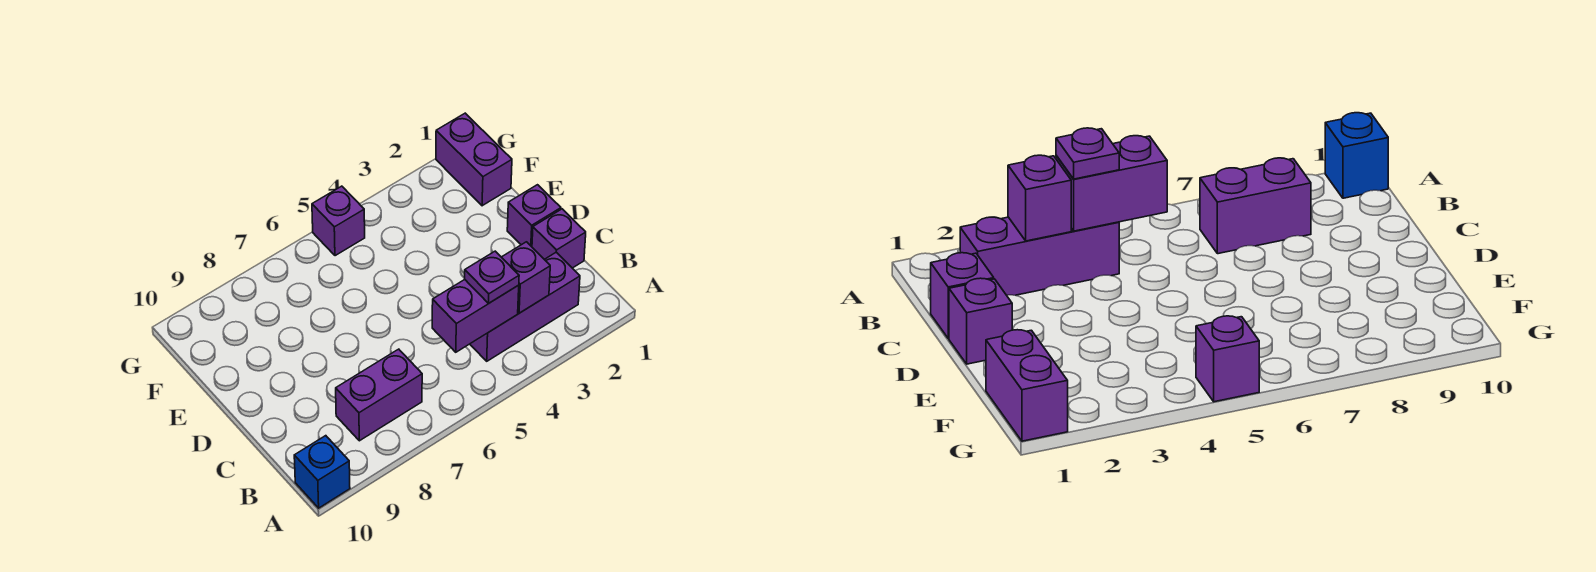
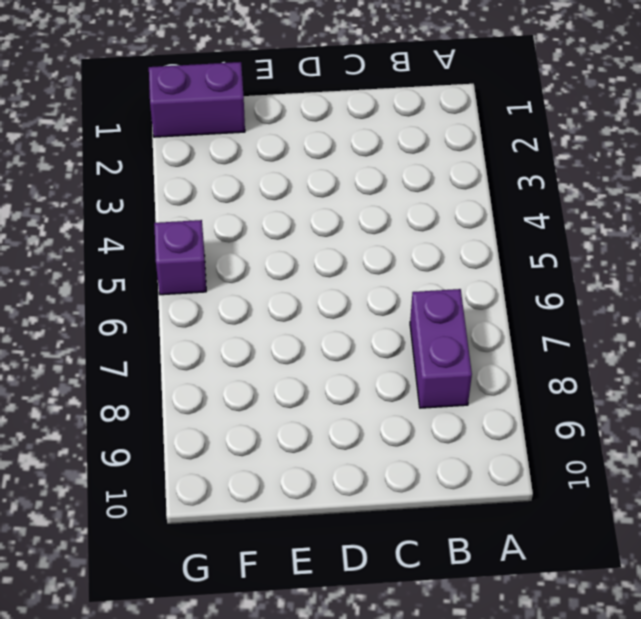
none -> blue 1x1 brick [294,436,350,508]
none -> purple 1x3 brick [470,252,580,361]

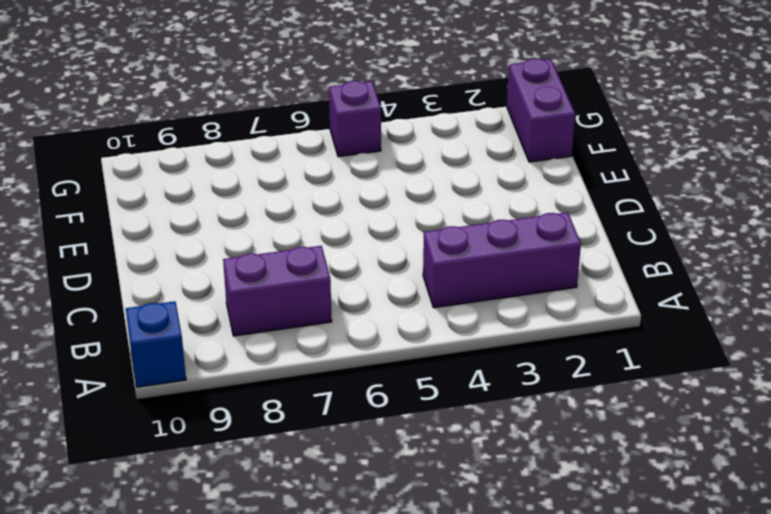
none -> purple 1x1 brick [532,209,586,268]
none -> purple 1x1 brick [507,185,561,247]

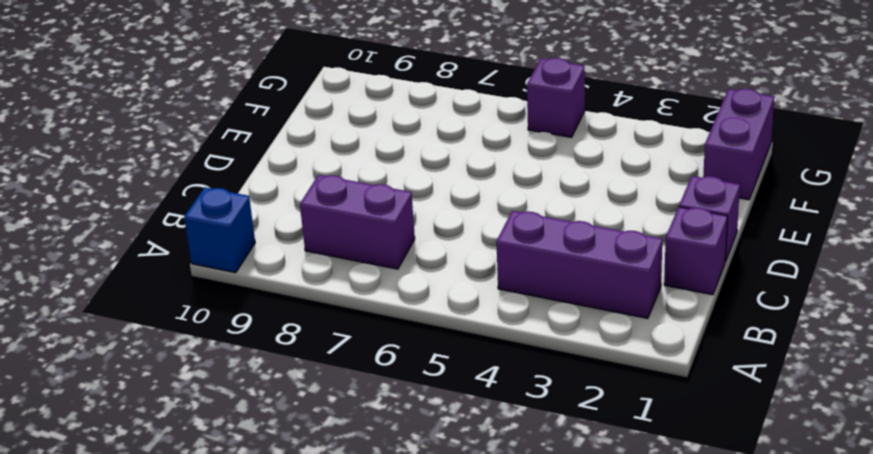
none -> purple 1x1 brick [502,242,550,313]
none -> purple 1x2 brick [432,280,519,352]

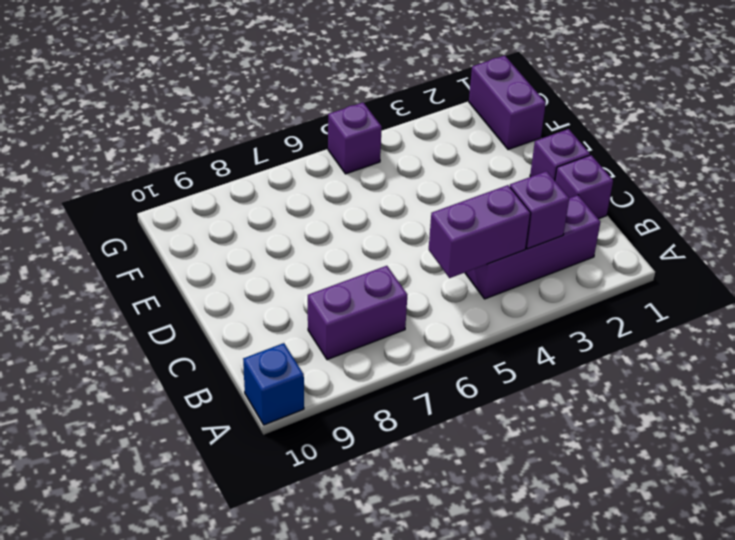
none -> purple 1x1 plate [465,251,519,303]

